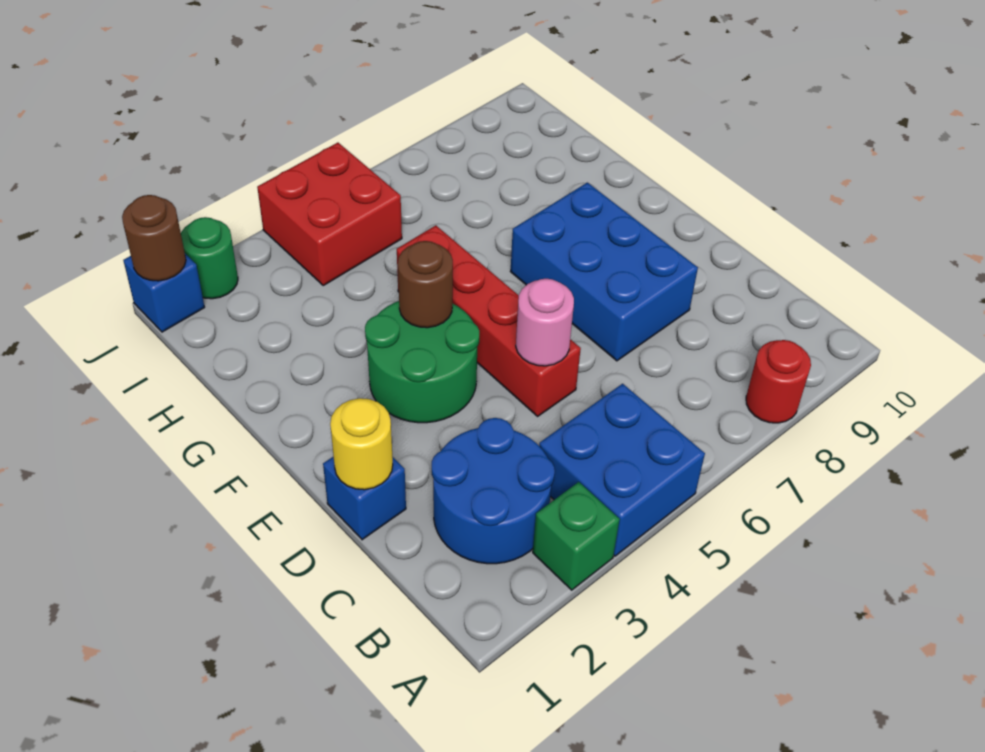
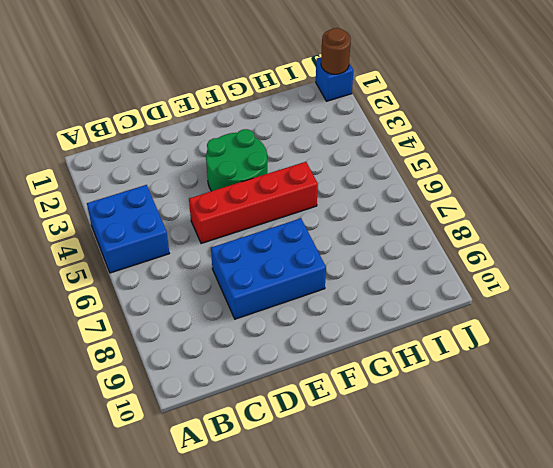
none -> green 1x1 brick [533,482,620,590]
none -> red 1x1 round brick [746,340,811,423]
none -> blue 2x2 round brick [432,418,555,564]

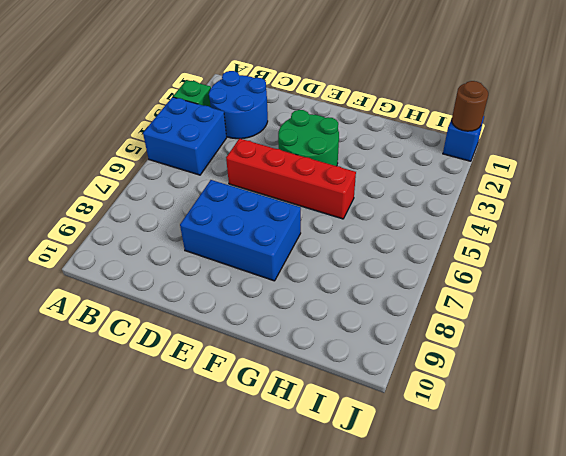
none -> red 1x1 round brick [746,340,811,423]
none -> blue 1x1 brick [323,456,406,540]
none -> red 2x2 brick [257,143,402,285]

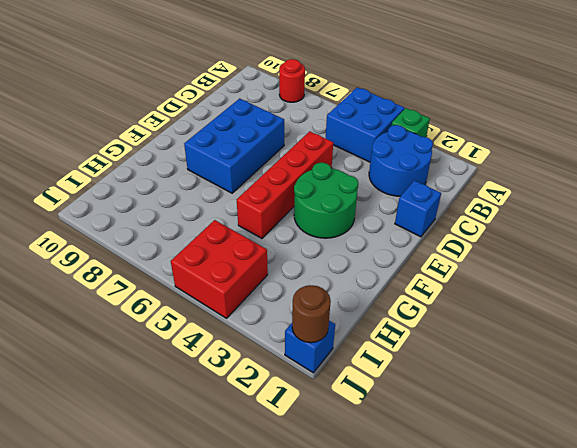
none -> green 1x1 round brick [181,217,238,299]
none -> yellow 1x1 round brick [330,398,393,490]
none -> pink 1x1 round brick [516,279,574,366]

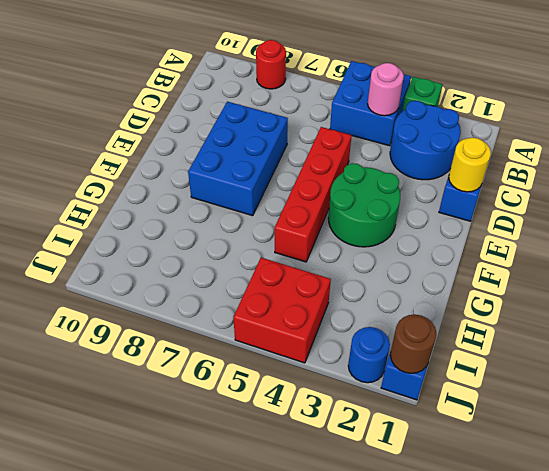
pink 1x1 round brick [368,63,404,116] -> pink 1x1 round brick moved to [516,279,574,366]
blue 1x1 round brick [348,327,390,383] -> green 1x1 round brick [181,217,238,299]
none -> brown 1x1 round brick [398,241,453,328]

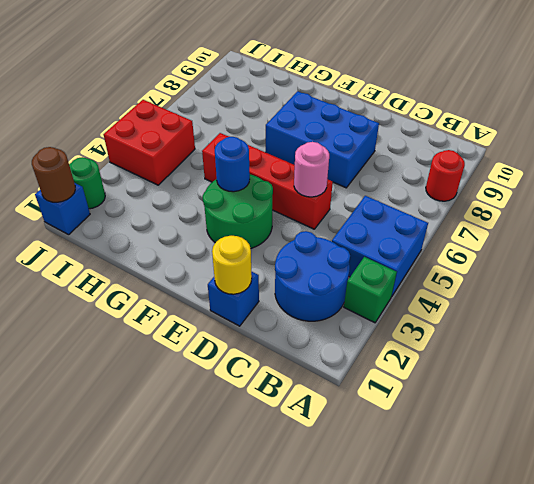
blue 1x1 round brick [215,137,250,192] -> brown 1x1 round brick [398,241,453,328]

